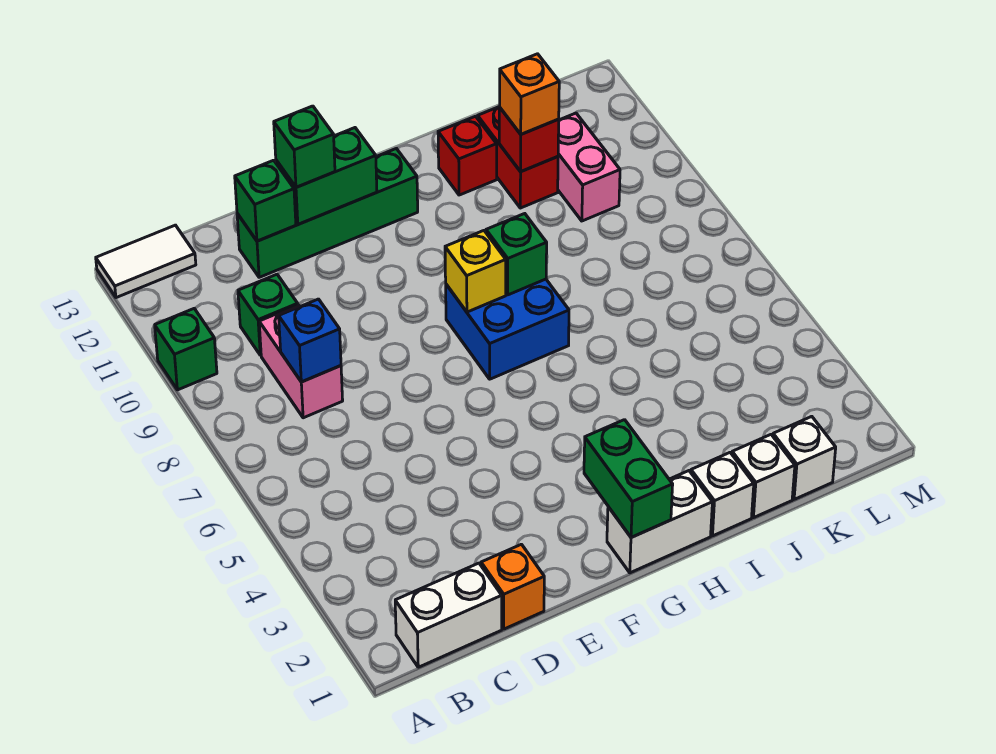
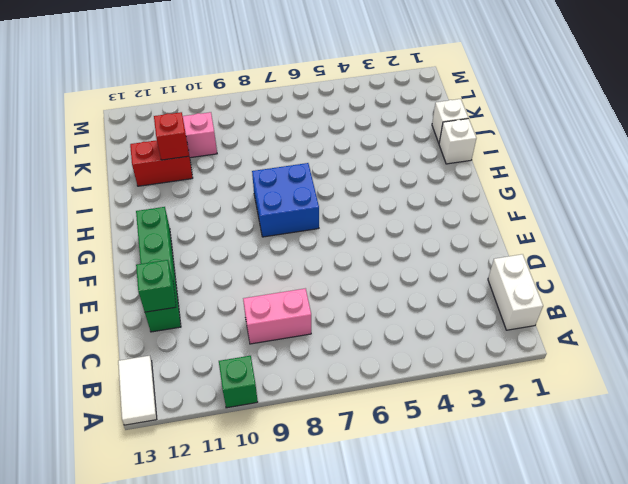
none -> green 1x1 brick [238,274,298,355]
none -> orange 1x1 brick [481,544,544,629]
none -> white 1x2 brick [607,471,712,573]

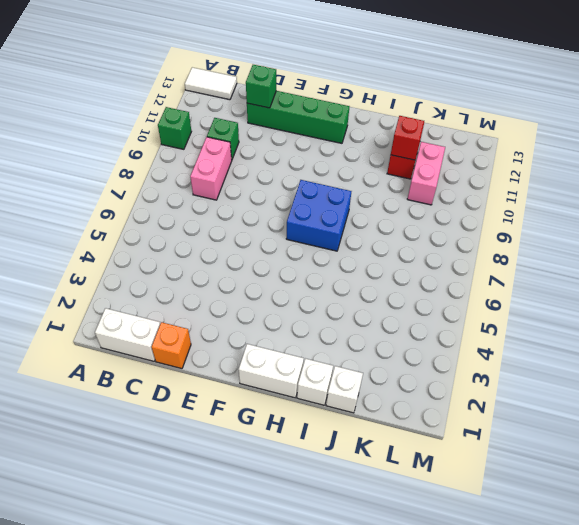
none -> red 1x1 brick [438,116,497,195]
none -> white 1x1 brick [773,416,836,499]
none -> blue 1x1 brick [279,299,341,382]

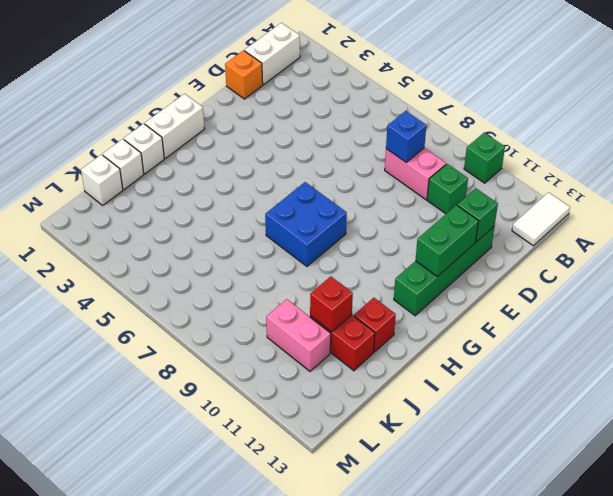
none -> green 1x2 brick [584,420,673,537]
none -> yellow 1x1 brick [445,231,506,312]
none -> green 1x1 brick [486,214,547,295]

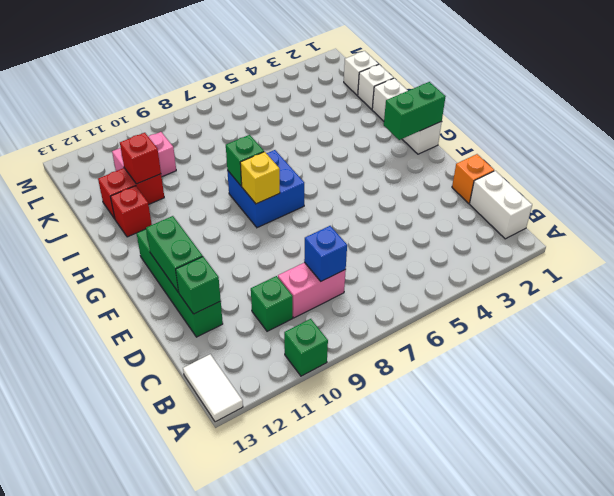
none -> green 1x1 brick [274,106,335,187]
none -> orange 1x1 brick [500,54,559,134]

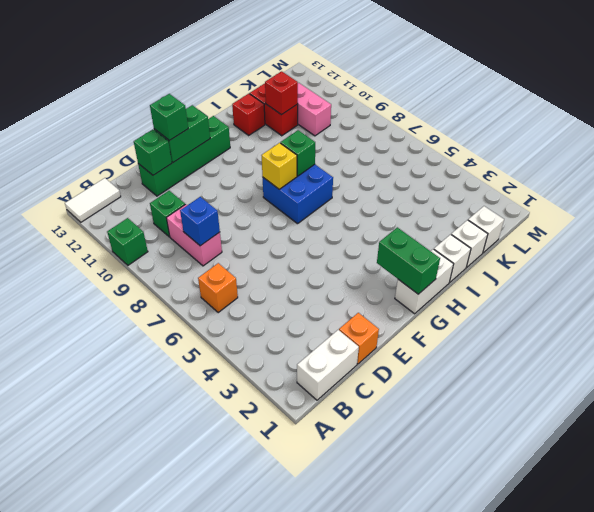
orange 1x1 brick [198,263,238,313] -> orange 1x1 brick moved to [500,54,559,134]

